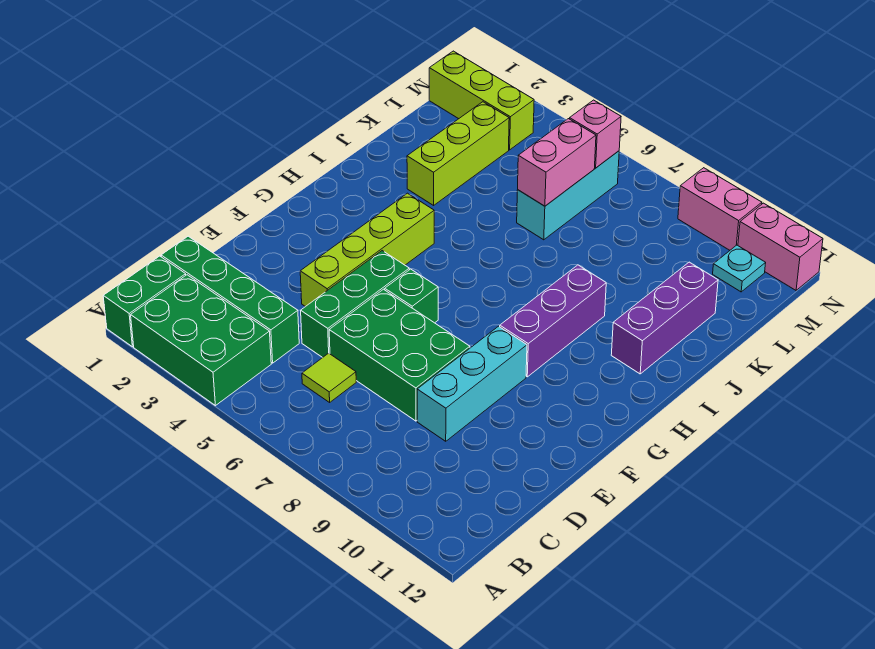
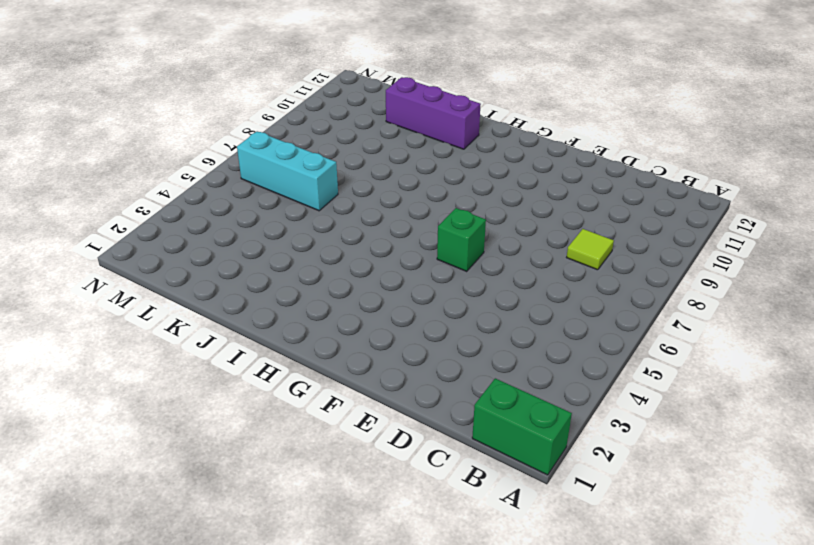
lime 1x1 tile [567,229,614,270] -> lime 1x1 tile moved to [302,353,356,402]
none -> green 2x3 brick [131,275,271,406]
none -> green 1x4 brick [161,236,299,363]
none -> green 1x3 brick [301,251,409,358]

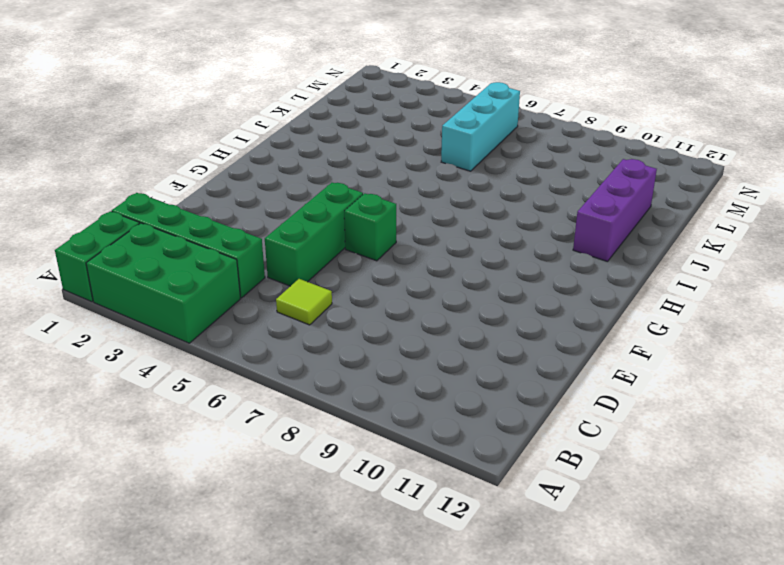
none -> green 2x3 brick [329,289,470,421]
none -> cyan 1x3 brick [417,326,527,441]
none -> lime 1x4 brick [300,193,434,307]

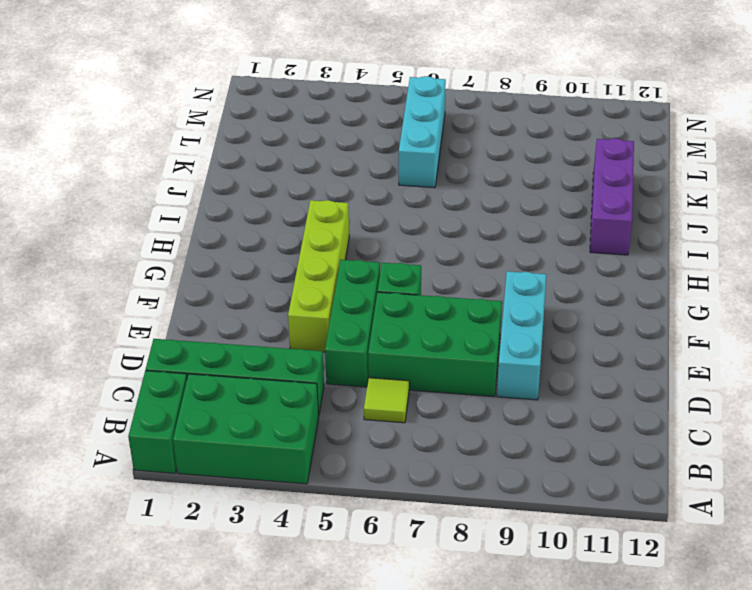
none -> purple 1x3 brick [500,265,606,377]
none -> lime 1x3 brick [407,102,509,205]
none -> lime 1x3 brick [429,51,534,150]

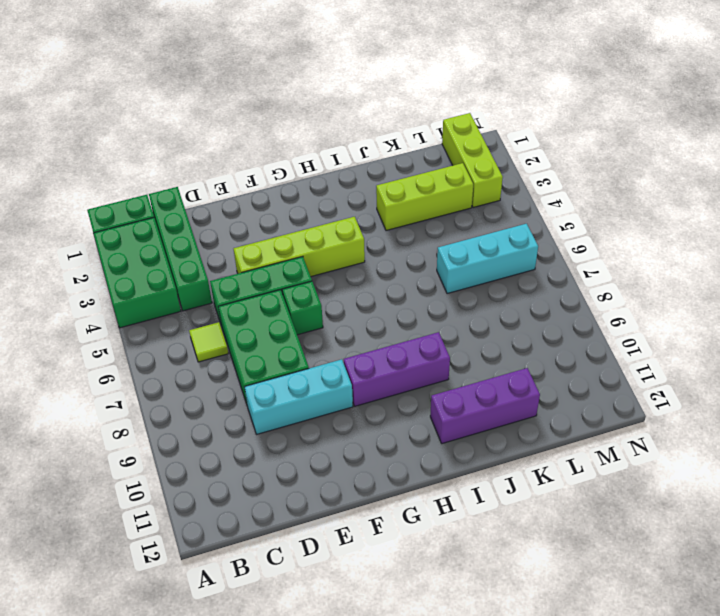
none -> cyan 1x1 plate [713,245,766,292]
none -> pink 1x2 brick [678,168,762,250]
none -> pink 1x2 brick [738,203,823,290]

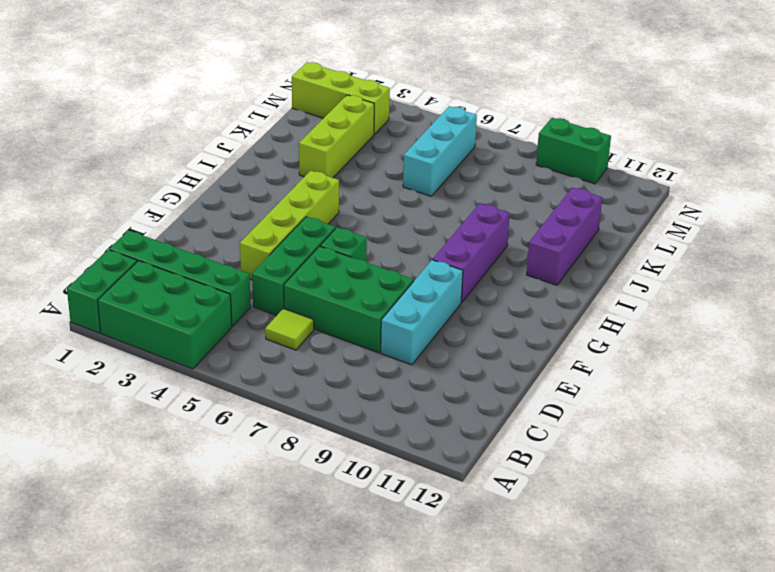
green 1x2 brick [536,118,611,184] -> pink 1x2 brick [678,168,762,250]
none -> cyan 1x1 plate [713,245,766,292]
none -> pink 1x2 brick [738,203,823,290]
none -> pink 1x2 brick [518,119,596,206]

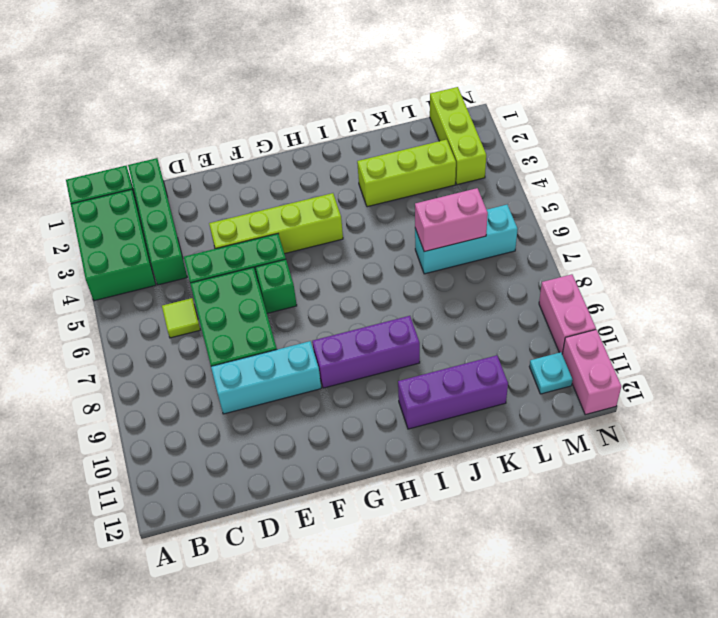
none -> pink 1x1 brick [570,100,621,168]

